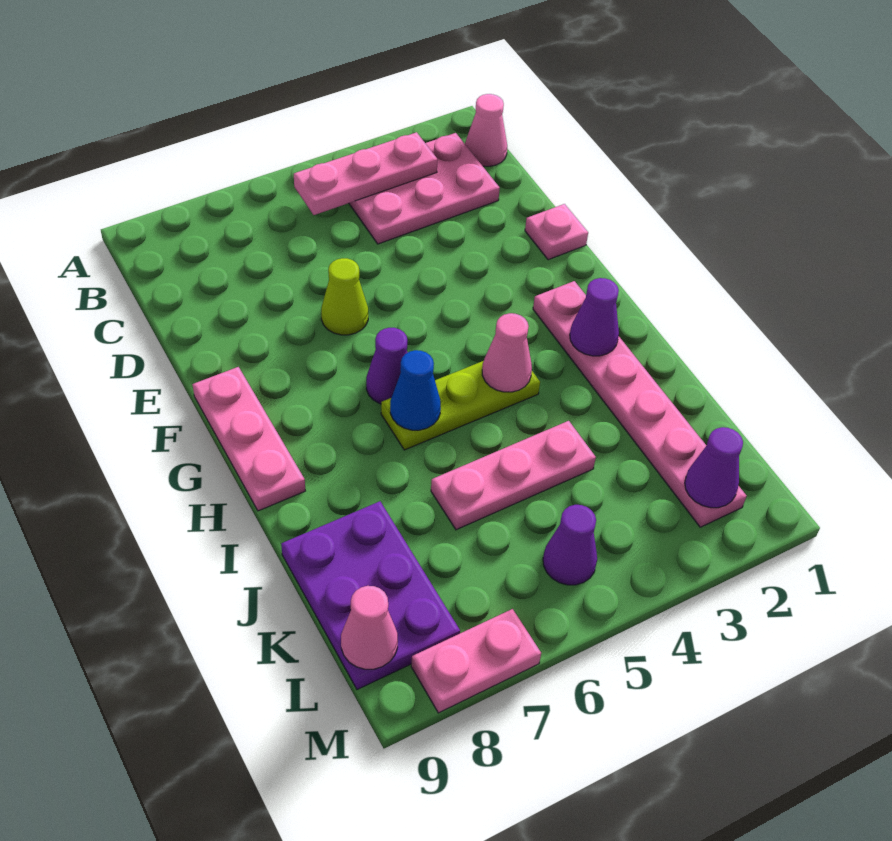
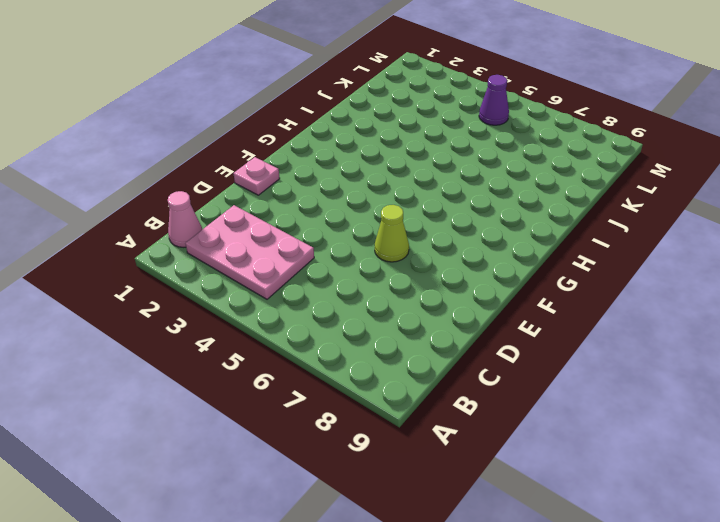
none -> pink 1x3 plate [192,367,305,511]
none -> pink 1x6 plate [533,281,747,527]
none -> purple 1x1 cone [366,328,408,404]

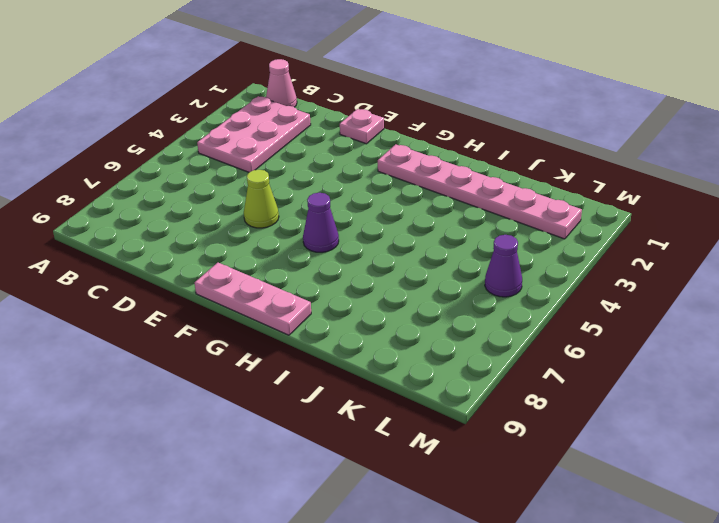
none -> lime 1x3 plate [381,361,540,450]
none -> pink 1x3 plate [431,421,596,530]
none -> purple 2x3 plate [281,501,460,689]

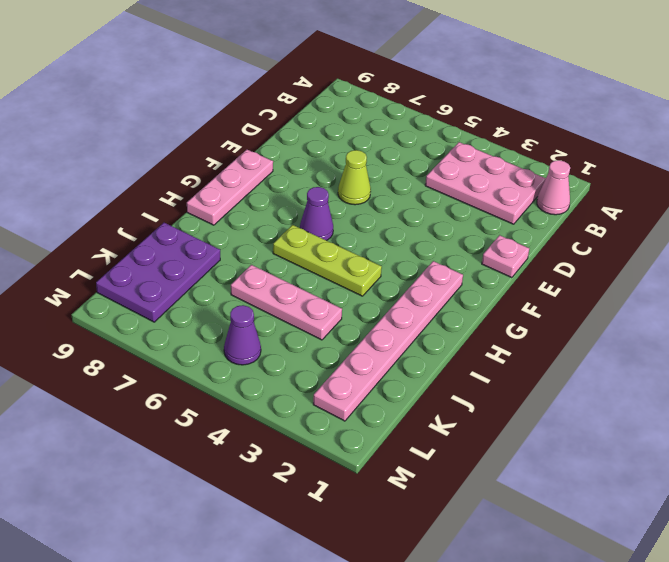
none -> pink 1x2 plate [411,609,541,713]
none -> pink 1x3 plate [294,132,438,215]
none -> purple 1x1 cone [570,278,619,356]

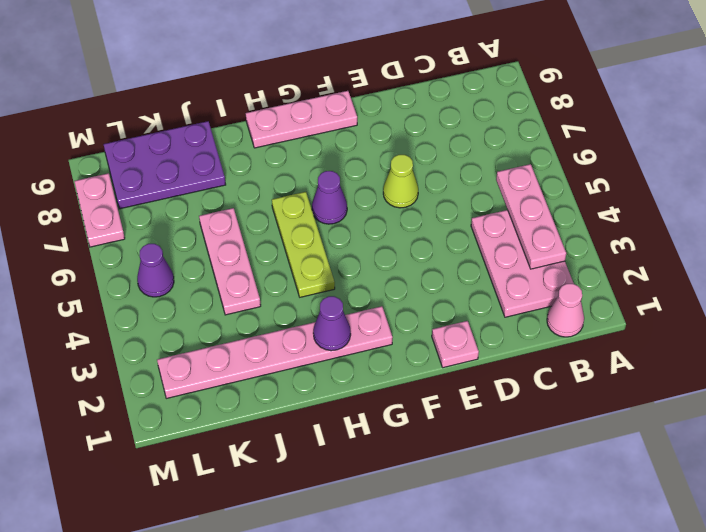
none -> pink 1x1 cone [482,313,532,392]
none -> blue 1x1 cone [390,350,441,430]
none -> purple 1x1 cone [685,427,743,508]

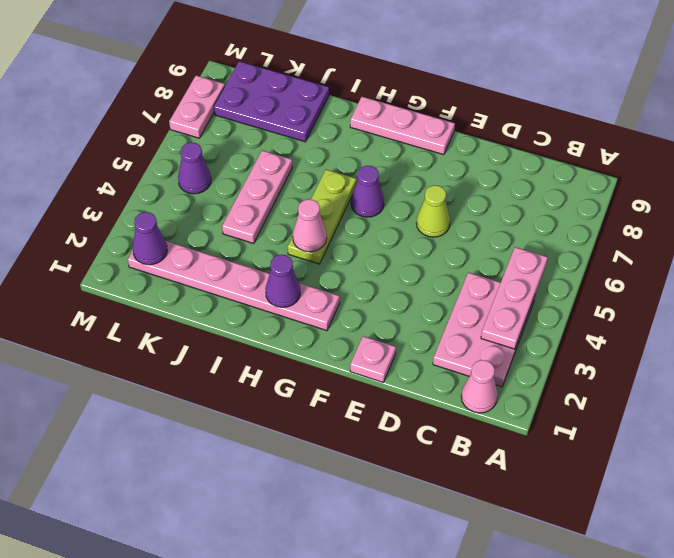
none -> blue 1x1 cone [390,350,441,430]
none -> pink 1x1 cone [341,586,398,669]

